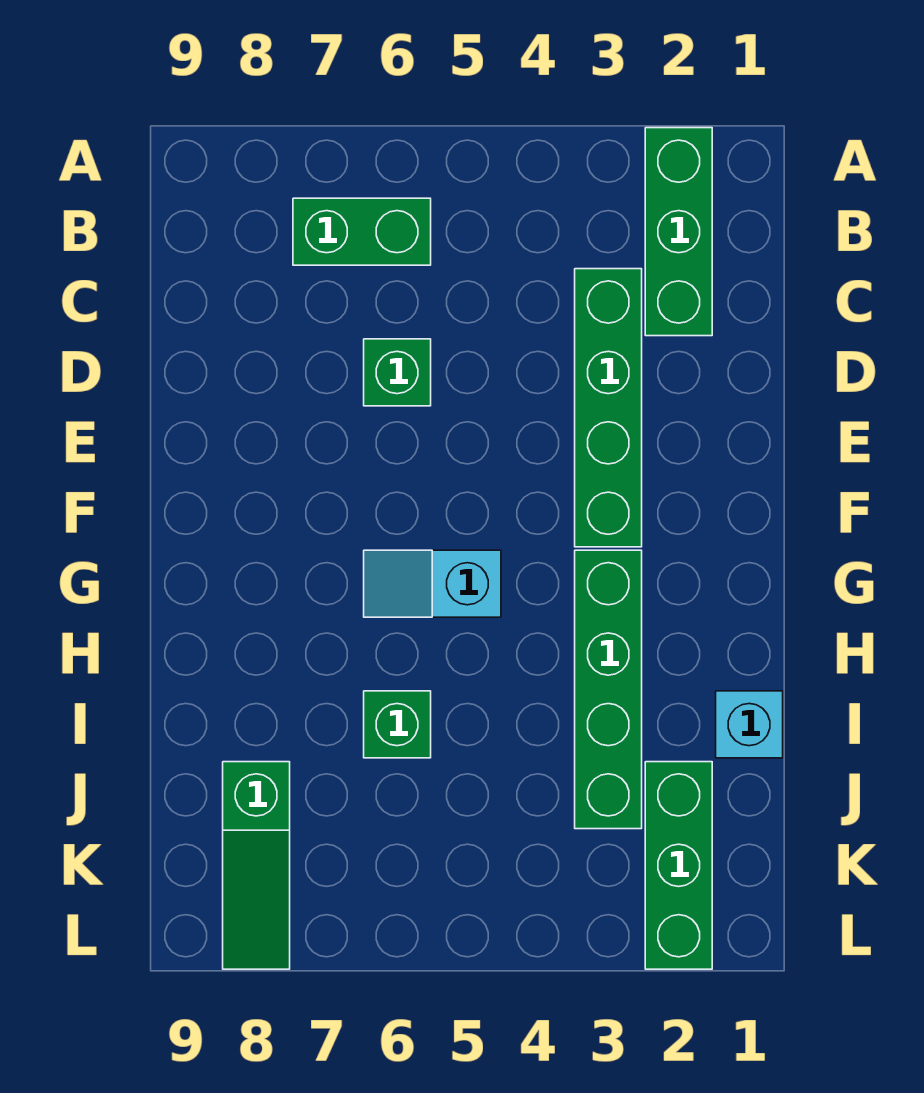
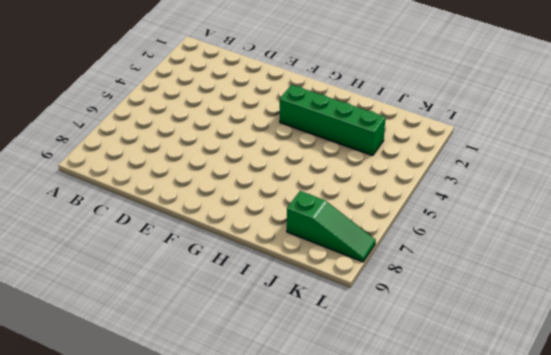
none -> green 1x3 brick [645,128,712,336]
none -> green 1x2 brick [293,198,431,265]

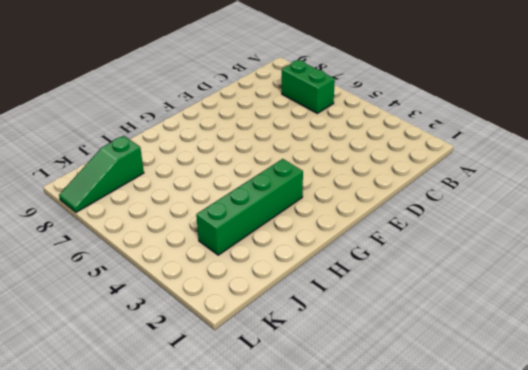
none -> green 1x3 brick [645,128,712,336]
none -> green 1x4 brick [575,269,642,547]

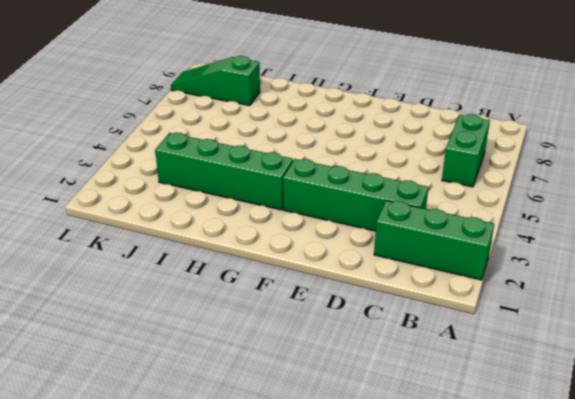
none -> green 1x1 brick [364,339,431,406]
none -> cyan 1x2 slope [364,550,501,617]

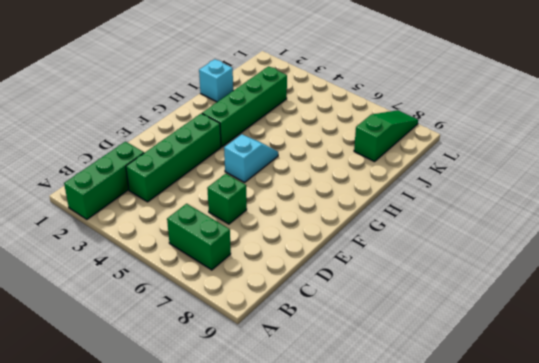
cyan 1x2 slope [224,134,278,182] -> cyan 1x2 slope turned to [364,550,501,617]
none -> green 1x1 brick [364,691,431,758]
none -> green 1x3 brick [645,762,712,969]

